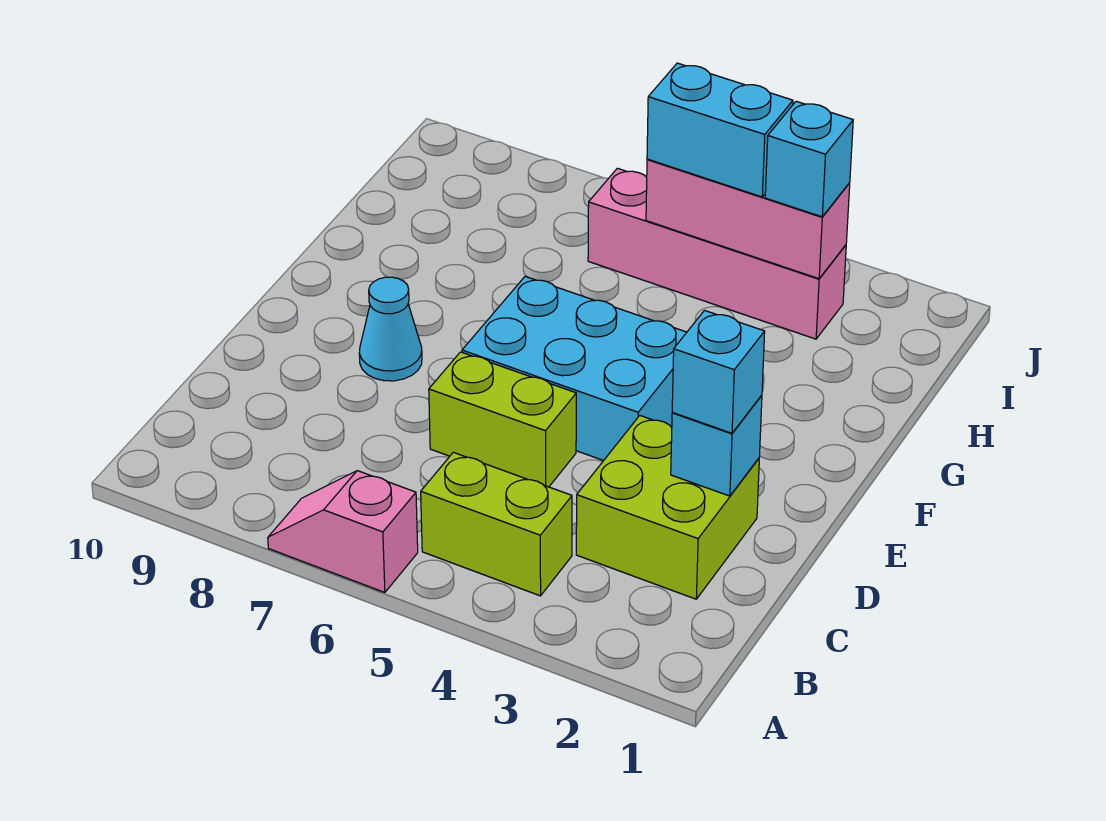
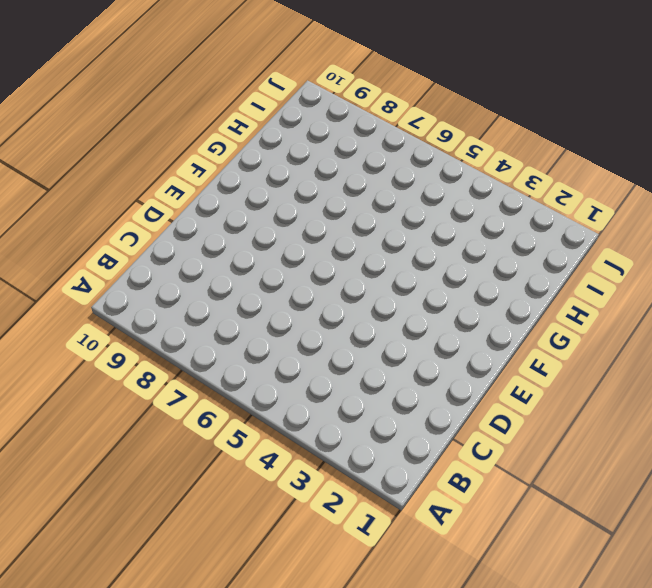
none -> pink 1x2 slope [268,471,418,592]
none -> lime 1x2 brick [421,452,572,596]
none -> lime 2x2 brick [576,416,759,599]

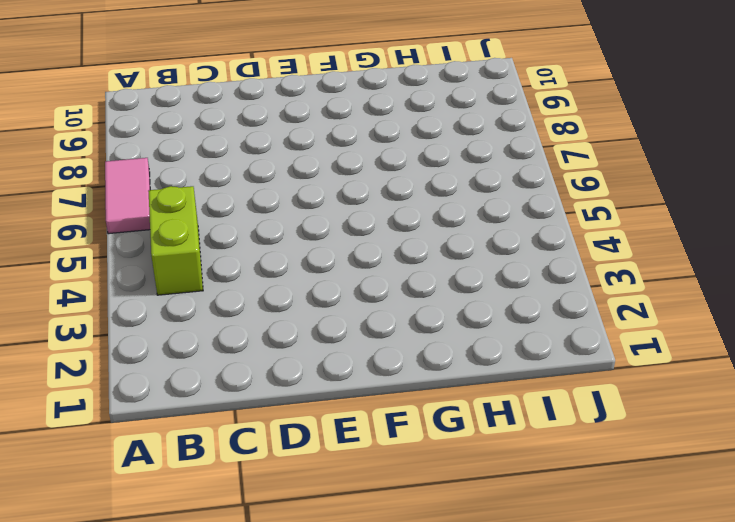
pink 1x2 tile [105,158,150,234] -> pink 1x2 slope [268,471,418,592]
none -> lime 2x2 brick [576,416,759,599]
none -> lime 1x2 brick [429,352,576,487]
none -> cyan 2x3 brick [462,276,687,461]

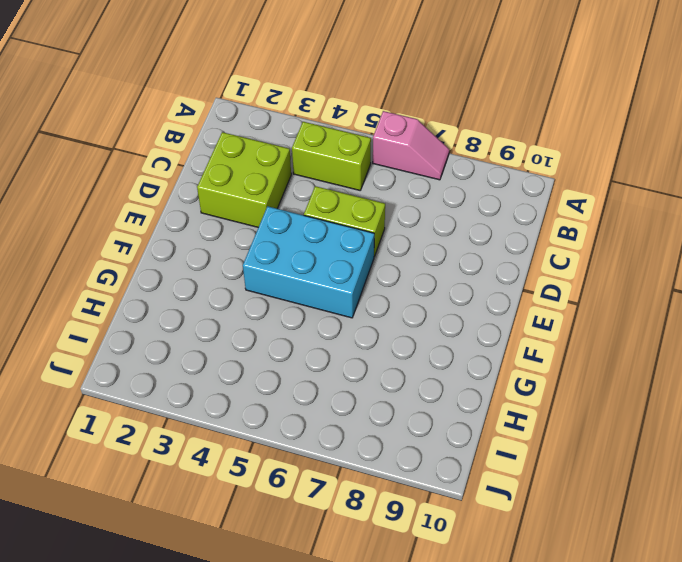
none -> cyan 1x1 cone [359,277,422,381]
none -> pink 1x4 brick [588,168,846,339]
none -> cyan 1x1 brick [671,395,762,496]

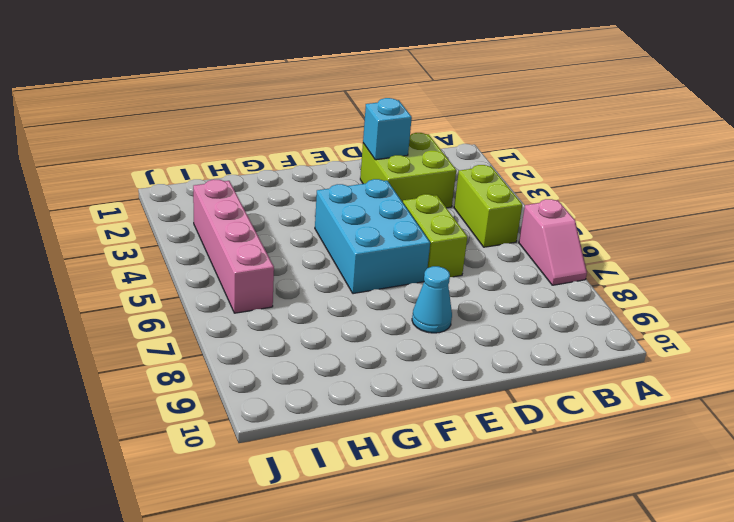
none -> pink 1x3 brick [646,159,850,279]
none -> cyan 1x1 brick [672,311,765,433]
none -> cyan 1x1 brick [765,101,853,217]

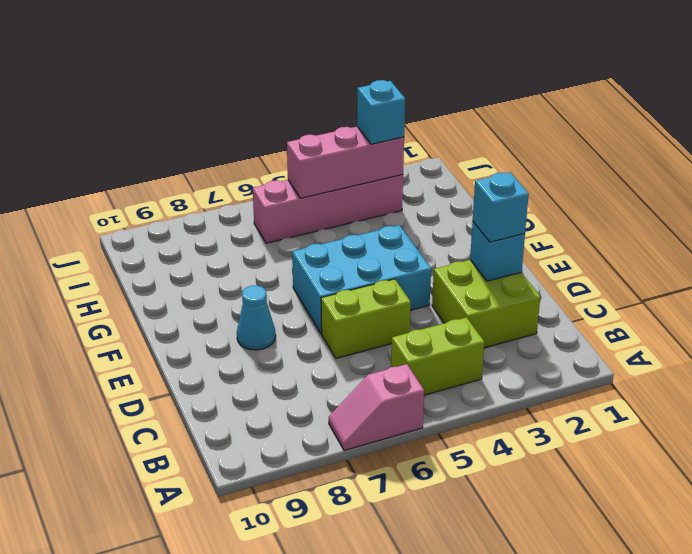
none -> cyan 1x2 brick [647,63,793,197]

